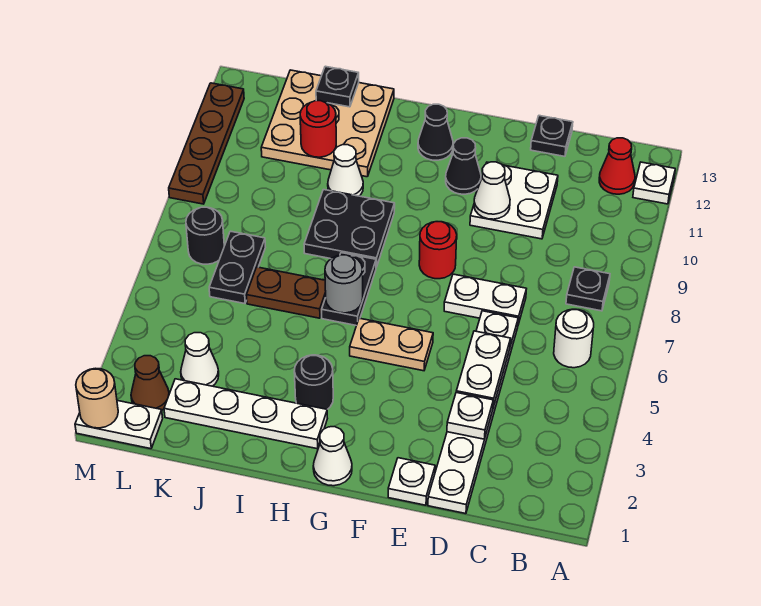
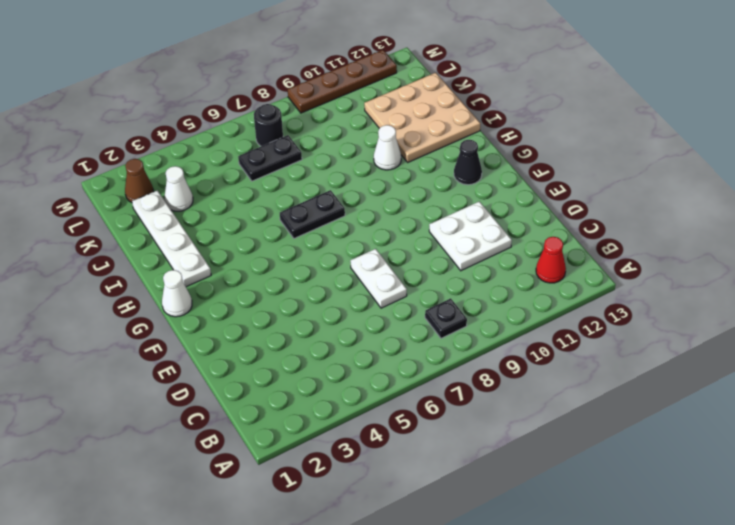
none -> white 1x1 plate [633,162,675,204]
none -> white 1x1 round brick [554,309,594,368]
none -> white 1x6 plate [428,311,518,514]
none -> black 1x1 plate [531,116,573,156]

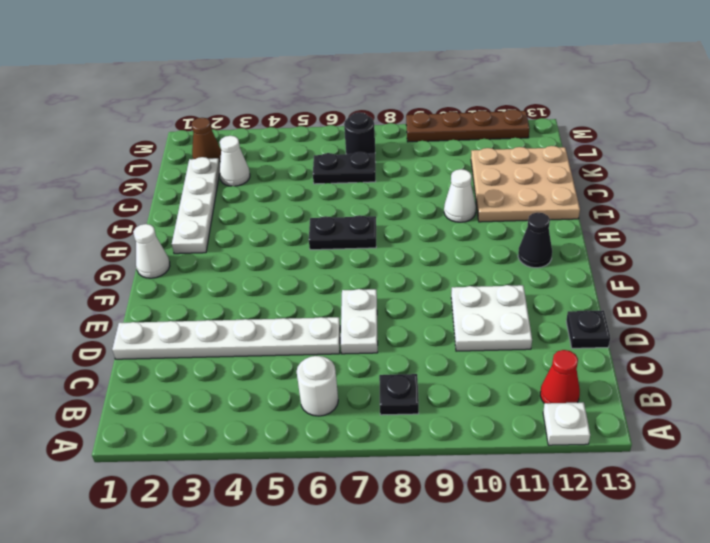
none -> white 1x1 plate [388,458,435,505]
none -> tan 1x2 plate [350,318,433,371]
none -> red 1x1 round brick [419,222,457,279]
none -> black 1x1 cone [446,138,481,194]

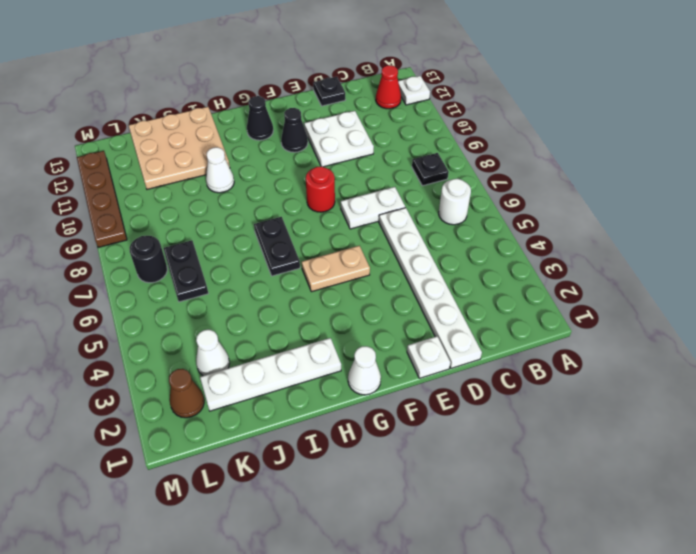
none -> black 1x1 round brick [294,355,333,409]
none -> black 2x2 plate [304,190,395,267]
none -> brown 1x2 plate [247,267,326,318]
none -> white 1x2 plate [75,401,163,449]

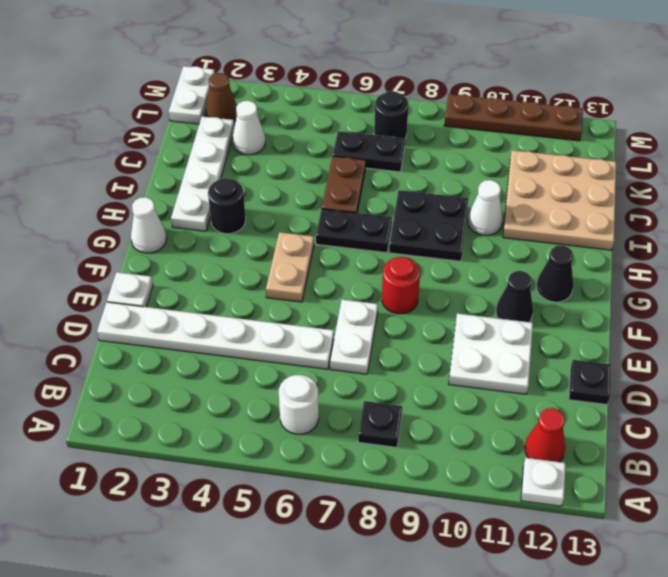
none -> white 1x1 plate [447,393,493,439]
none -> white 1x2 plate [456,331,511,407]
none -> white 1x1 cone [474,162,510,219]
none -> grey 1x1 round brick [325,255,363,313]

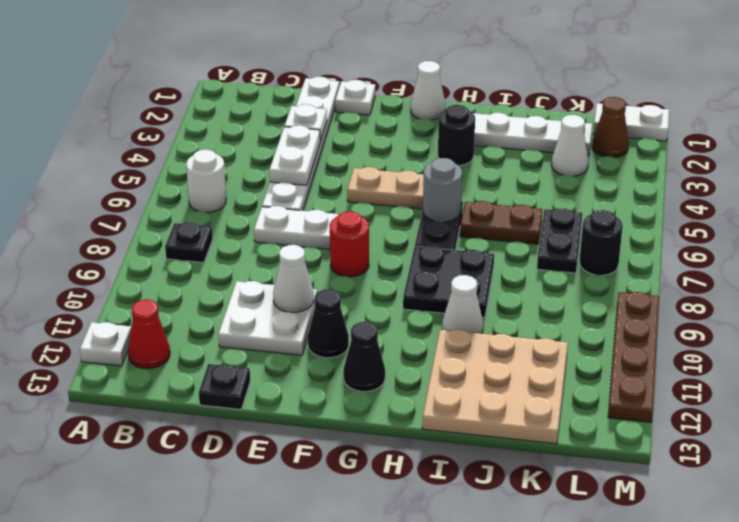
none -> red 1x1 round brick [300,101,336,157]
none -> black 1x1 plate [316,66,359,107]
none -> tan 1x1 round brick [76,368,118,428]

